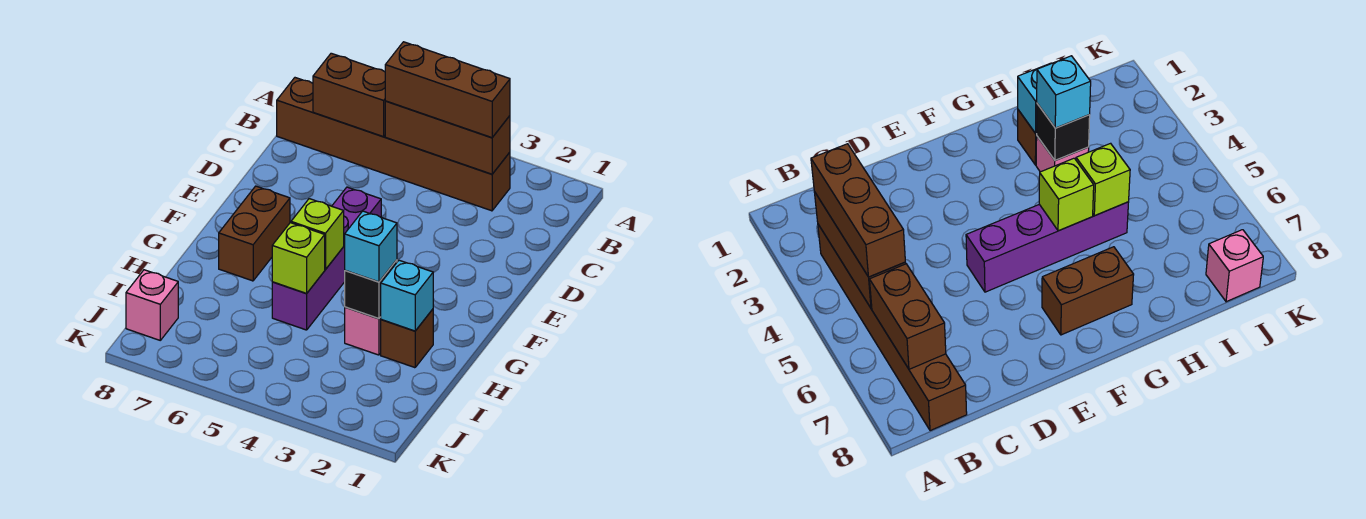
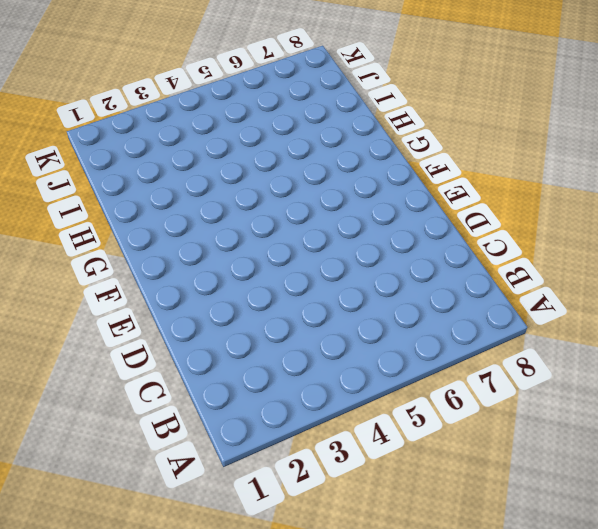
none -> brown 1x6 brick [277,78,510,211]
none -> purple 1x4 brick [272,187,381,330]
none -> brown 1x2 brick [219,186,290,281]

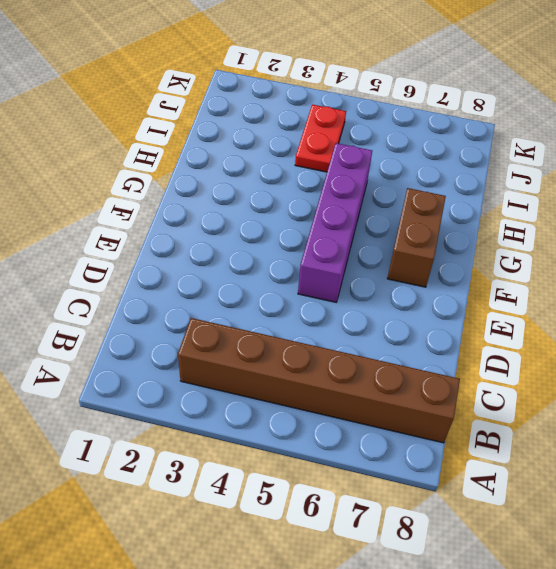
red 1x2 plate [295,105,346,172] -> none
none -> brown 1x1 brick [381,309,433,368]
none -> pink 1x1 brick [345,307,381,355]
none -> pink 1x1 brick [126,270,178,340]

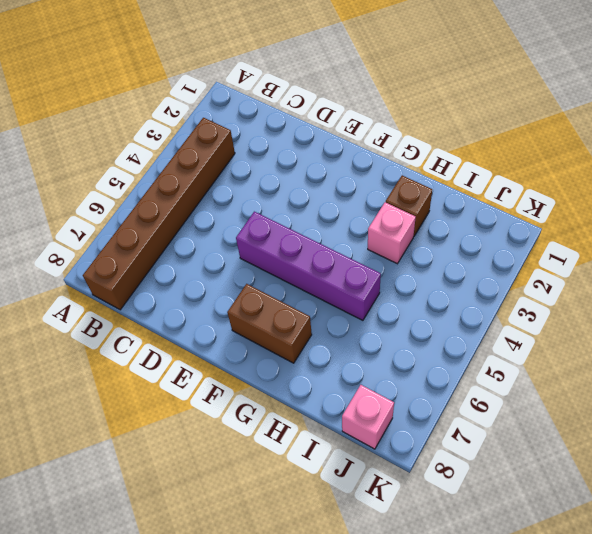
none -> brown 1x3 brick [385,101,510,174]
none -> brown 1x2 brick [313,53,385,137]
none -> lime 1x1 brick [291,199,344,269]

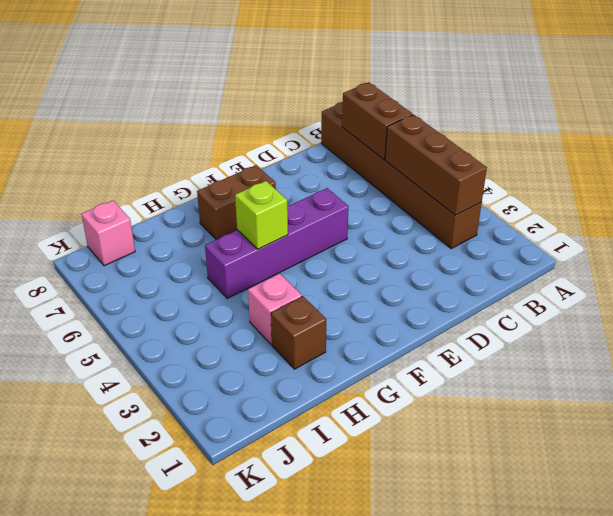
none -> cyan 1x1 brick [381,260,433,331]
none -> black 1x1 brick [345,260,397,319]
none -> lime 1x1 brick [272,223,325,294]

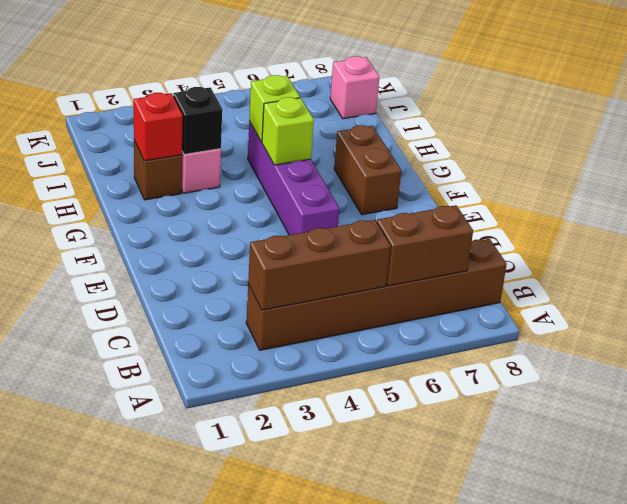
red 1x1 brick [134,93,183,161] -> cyan 1x1 brick [381,260,433,331]
none -> brown 1x3 brick [385,42,510,138]
none -> cyan 1x1 brick [345,211,397,282]

